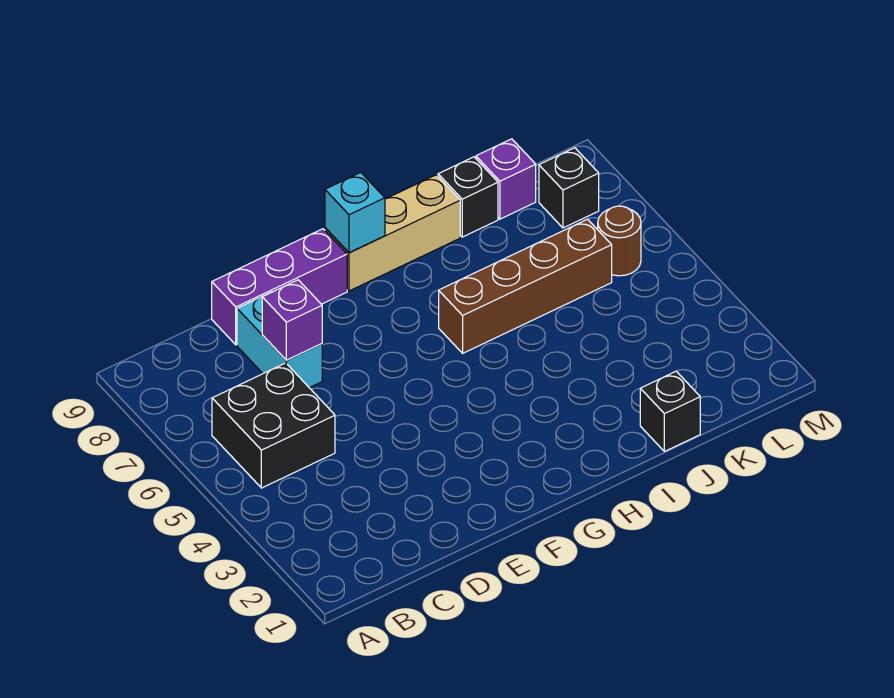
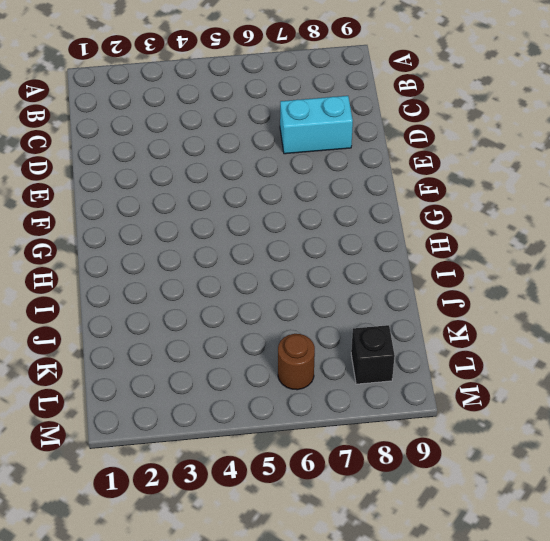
none -> black 2x2 brick [212,363,335,488]
none -> purple 1x3 brick [212,229,347,345]
none -> tan 1x3 brick [325,175,460,291]

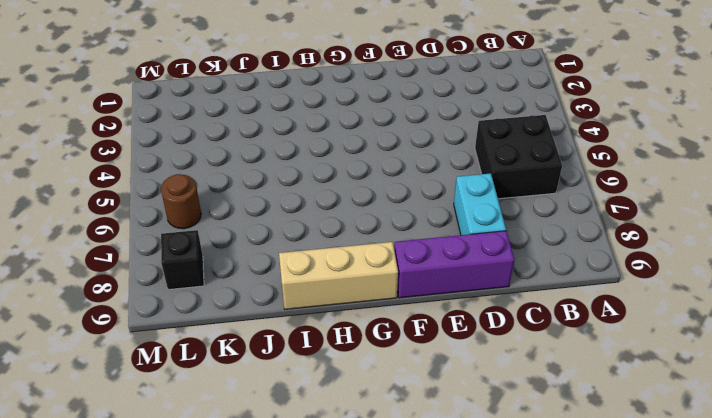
none -> brown 1x4 brick [439,219,612,353]
none -> black 1x1 brick [640,371,700,452]
none -> black 1x1 brick [438,157,498,237]

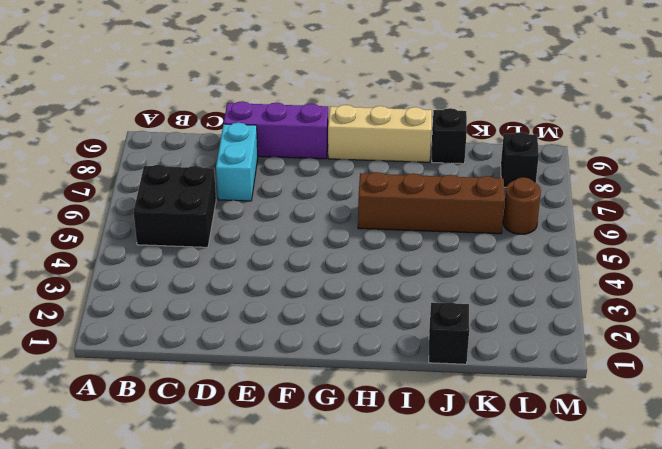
none -> purple 1x1 brick [476,139,536,219]
none -> purple 1x1 brick [262,280,322,360]
none -> cyan 1x1 brick [325,172,385,253]

